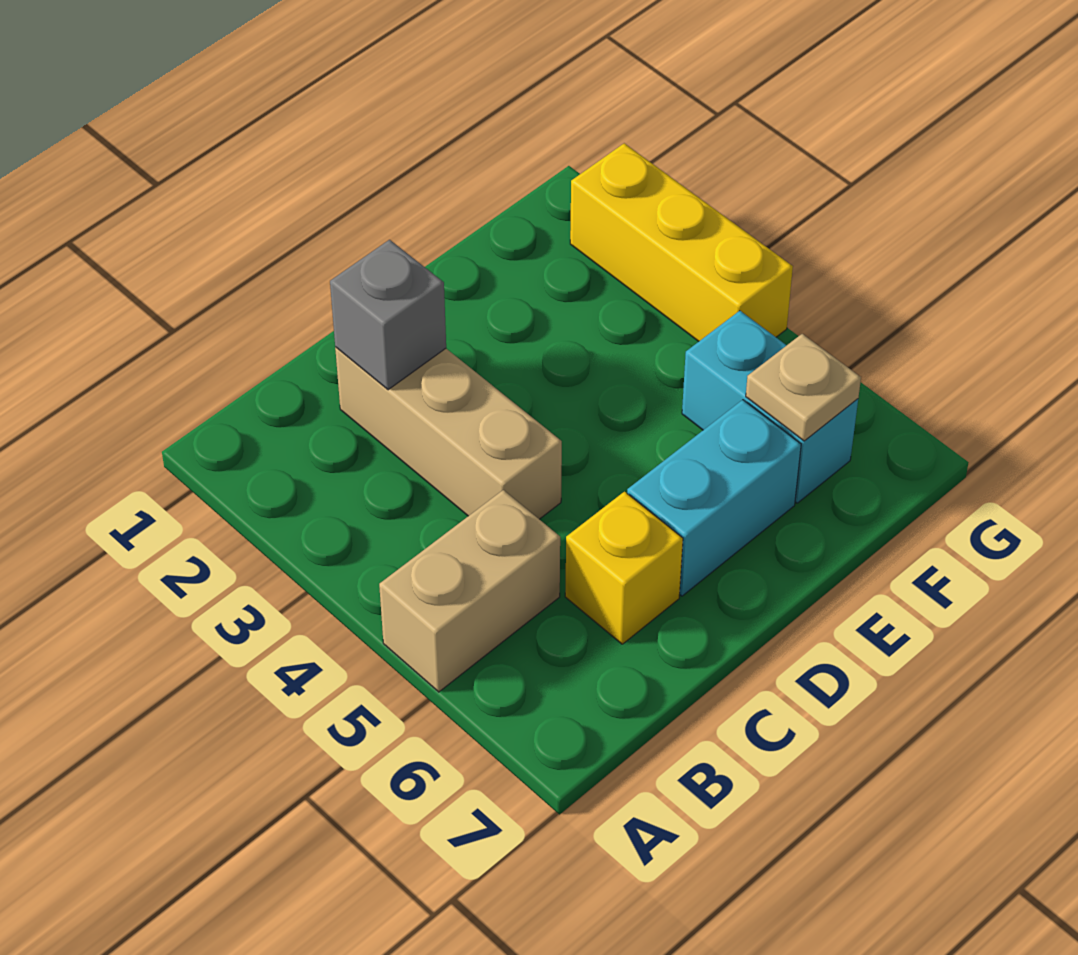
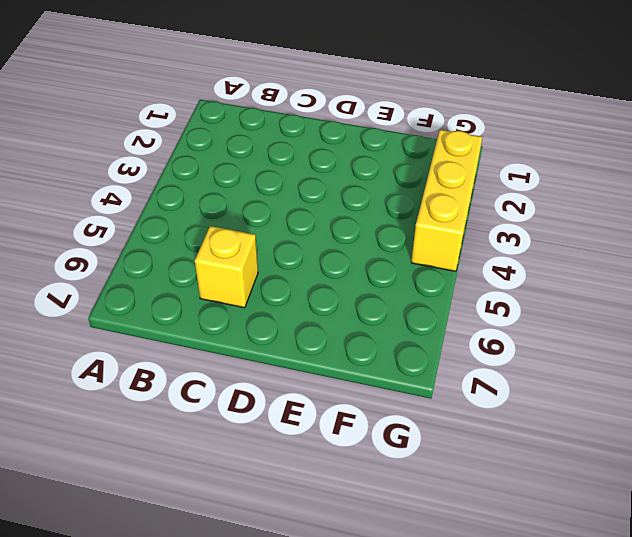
none -> tan 1x2 brick [379,490,560,692]
none -> tan 1x3 brick [335,347,562,519]

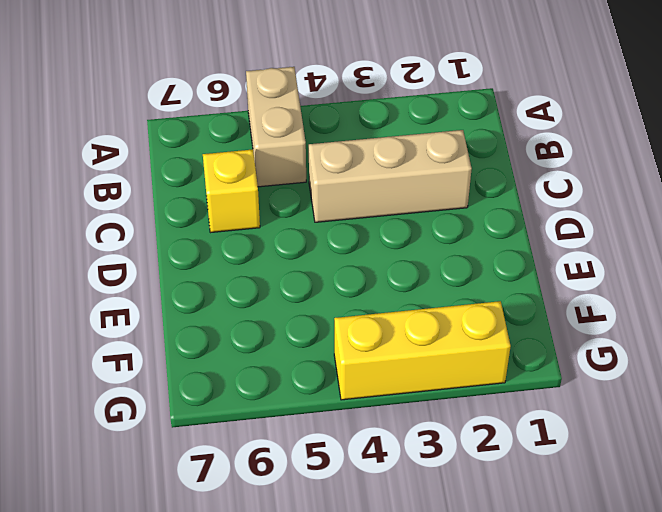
none -> cyan 1x2 brick [627,400,801,596]
none -> cyan 1x2 brick [682,311,858,503]

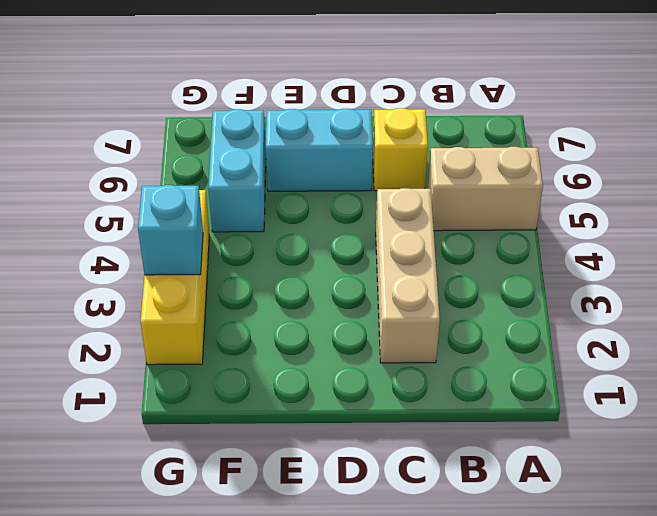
cyan 1x1 brick [138,185,203,275] -> none
none -> grey 1x1 brick [330,240,446,390]
none -> tan 1x1 plate [746,334,861,441]

